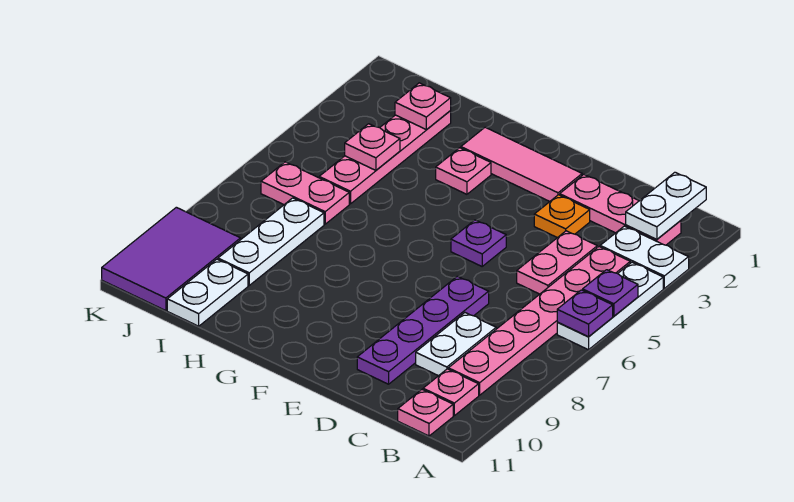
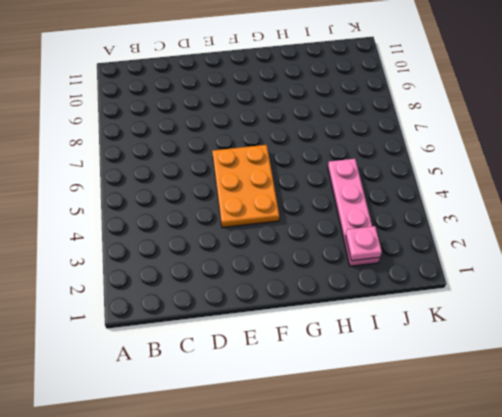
orange 2x3 plate [212,145,279,228] -> purple 1x1 plate [451,220,506,266]
none -> white 1x2 plate [600,226,689,288]
none -> white 1x3 plate [557,262,663,350]
none -> pink 1x3 plate [560,174,681,245]

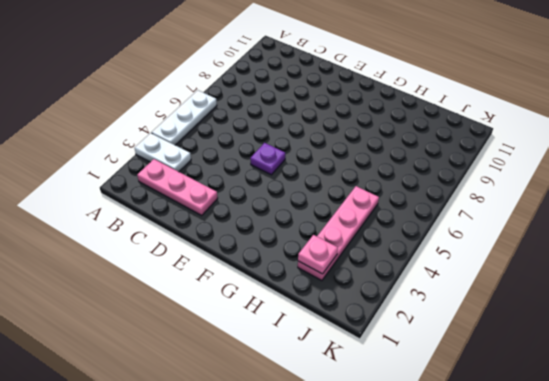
none -> pink 1x6 plate [448,247,630,395]
none -> pink 1x1 plate [423,369,479,416]
none -> pink 1x1 plate [398,390,453,436]

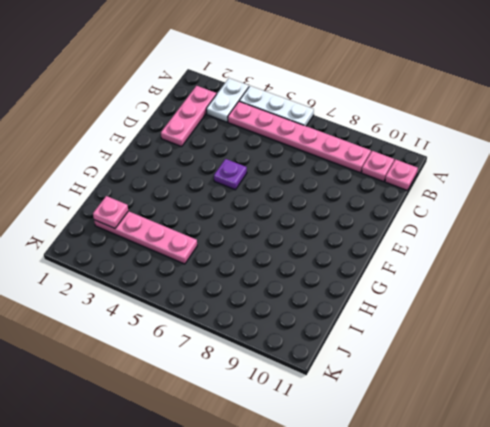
none -> pink 1x2 plate [517,231,597,294]
none -> white 1x2 plate [416,313,496,376]
none -> orange 1x1 plate [534,195,590,238]

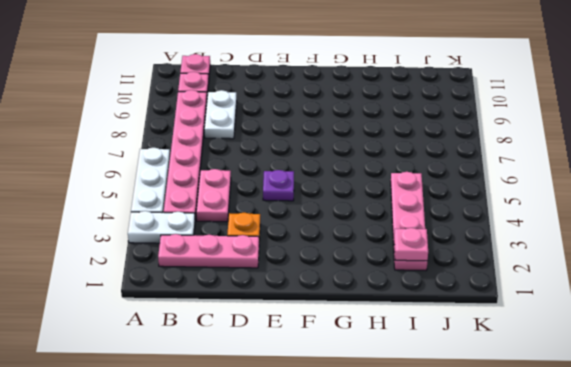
none -> purple 1x4 plate [357,276,489,384]
none -> pink 1x3 tile [461,127,582,201]
none -> pink 1x1 plate [436,148,491,194]

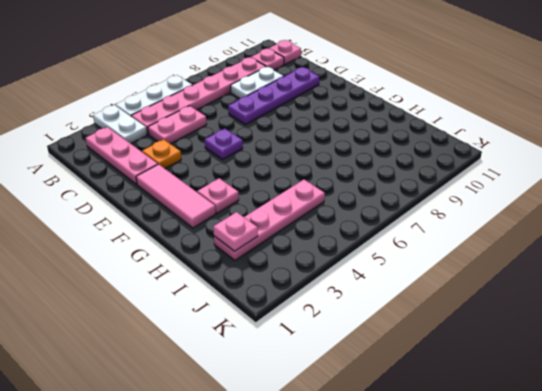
none -> pink 1x2 plate [261,162,349,224]
none -> white 1x3 plate [218,198,324,285]
none -> white 1x2 plate [167,259,248,326]

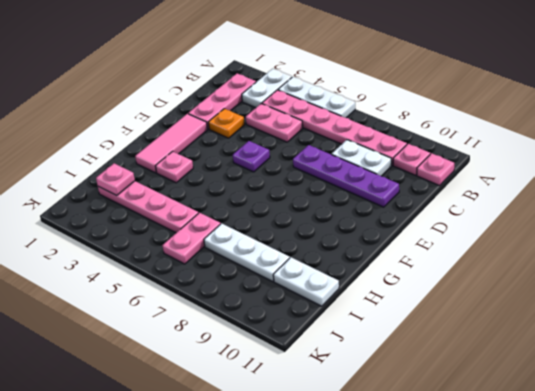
none -> purple 2x3 tile [102,207,241,311]
none -> purple 1x1 plate [583,270,638,316]
none -> purple 1x1 plate [557,290,613,337]

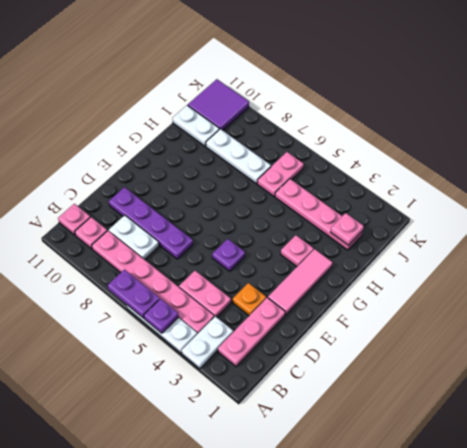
purple 1x2 plate [108,270,160,318] -> purple 1x1 plate [557,290,613,337]
purple 2x2 tile [188,79,249,130] -> purple 2x3 tile [102,207,241,311]
none -> white 1x2 plate [626,172,706,240]
none -> pink 1x1 plate [345,124,400,170]

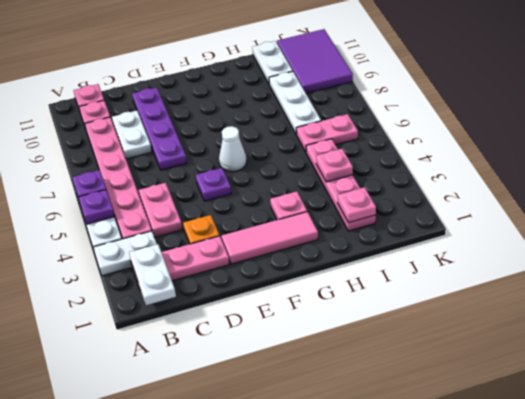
white 1x1 cone [219,126,247,172] -> none

